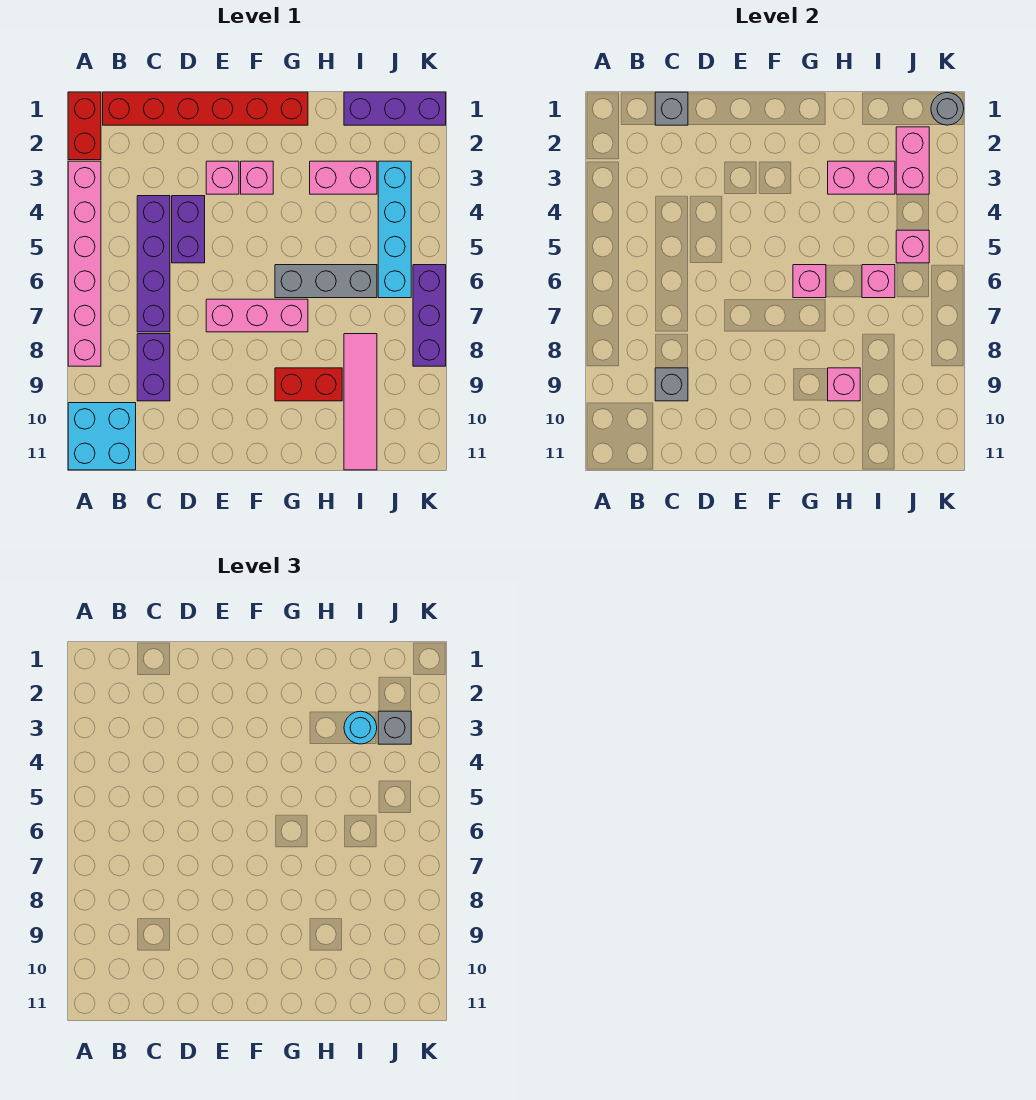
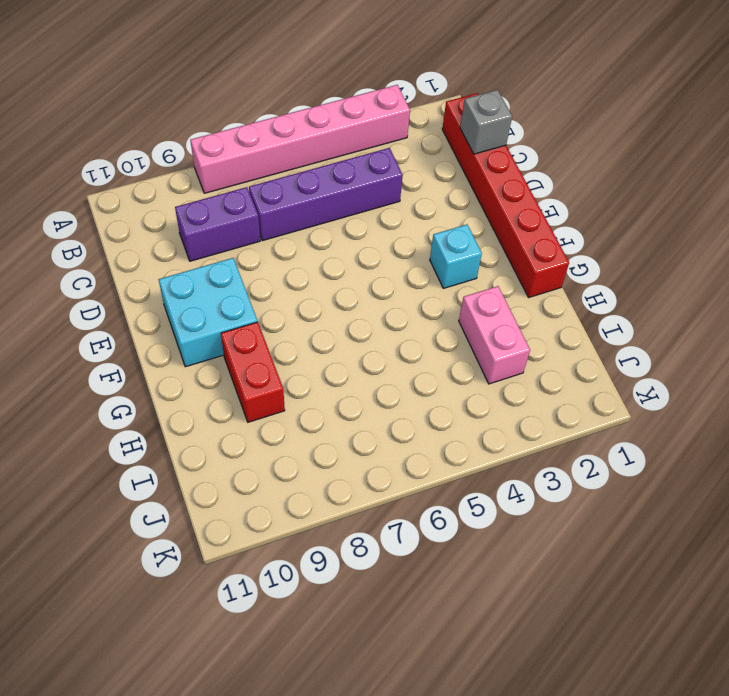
cyan 2x2 brick [159,258,257,367] -> cyan 2x2 brick moved to [68,403,136,470]
cyan 1x1 brick [430,225,482,288] -> pink 1x1 brick [241,161,273,194]
none -> red 1x2 brick [68,92,101,160]
none -> purple 1x2 brick [172,196,205,263]
none -> pink 1x1 brick [206,161,239,194]

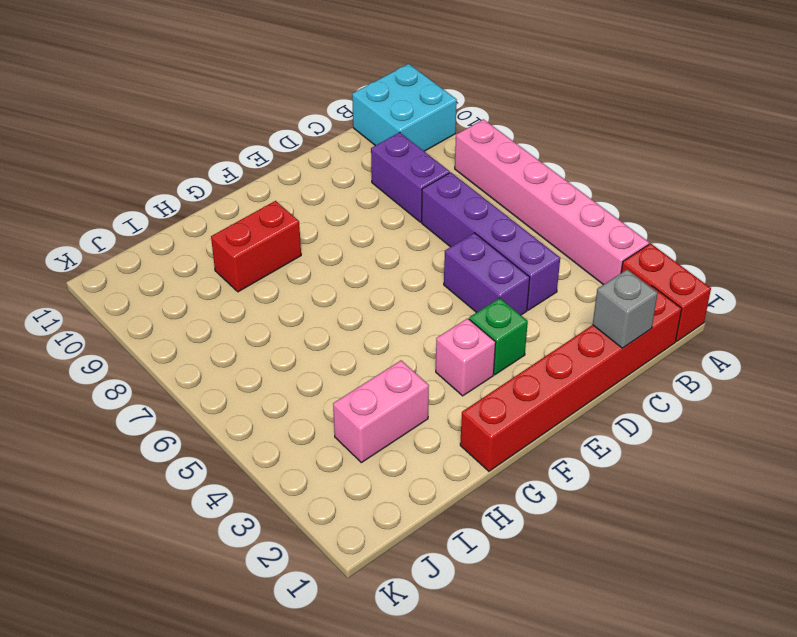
green 1x1 brick [469,298,528,375] -> pink 1x1 brick [206,161,239,194]
none -> pink 1x3 brick [206,299,308,332]
none -> grey 1x3 brick [275,265,377,298]
none -> purple 1x3 brick [344,92,446,125]

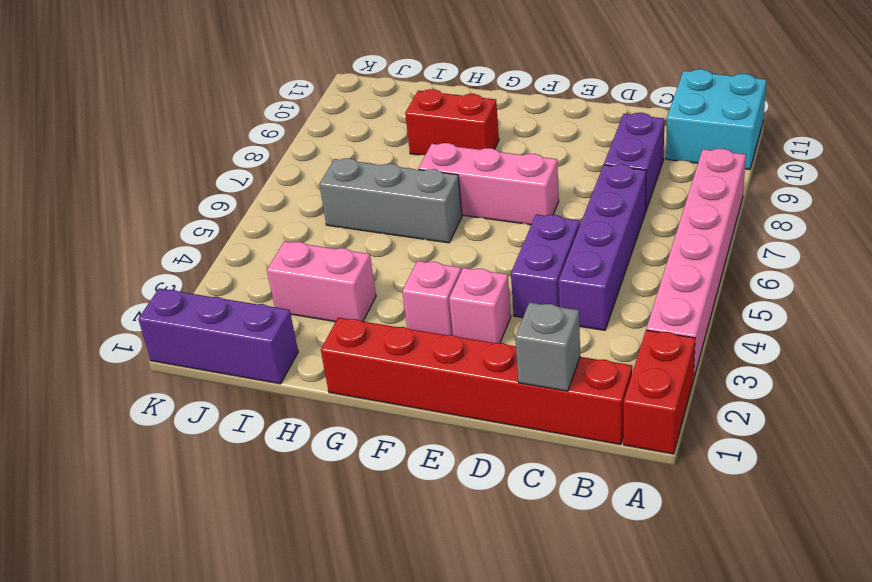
none -> pink 1x4 tile [344,334,377,470]
none -> cyan 1x4 brick [378,161,411,298]
none -> purple 1x3 brick [413,265,446,366]

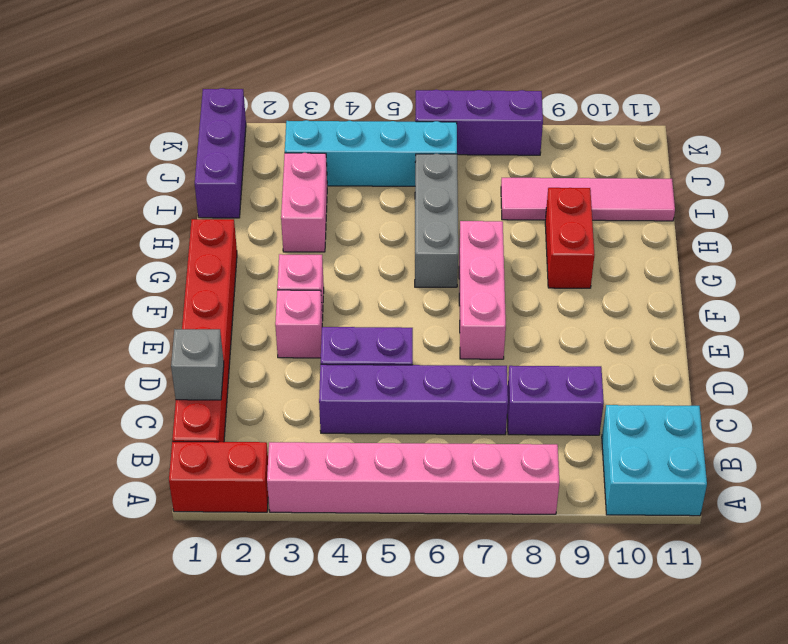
none -> grey 1x1 brick [655,368,688,401]
none -> pink 1x1 brick [793,265,826,298]
none -> pink 1x2 brick [828,161,895,194]

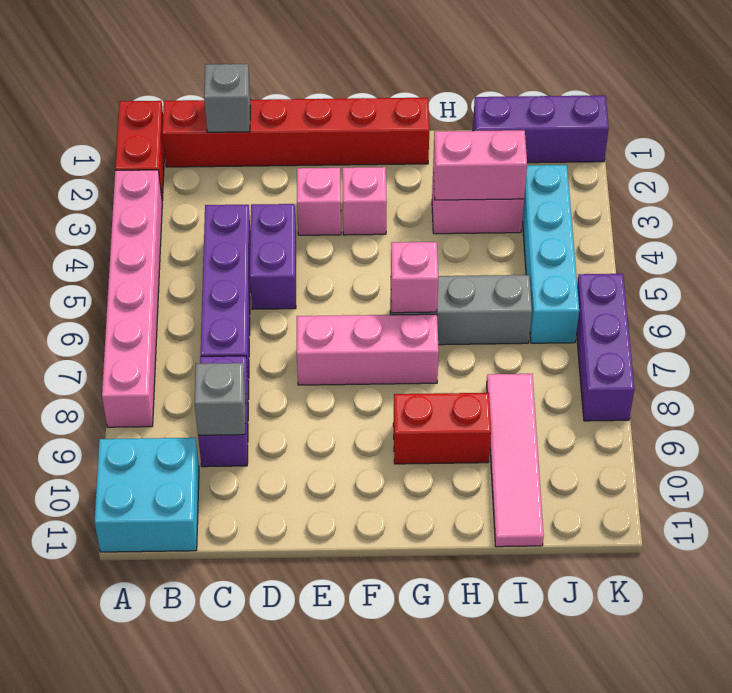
none -> pink 1x1 brick [828,368,860,401]
none -> pink 1x1 brick [862,265,895,298]
none -> pink 1x2 brick [896,127,929,194]

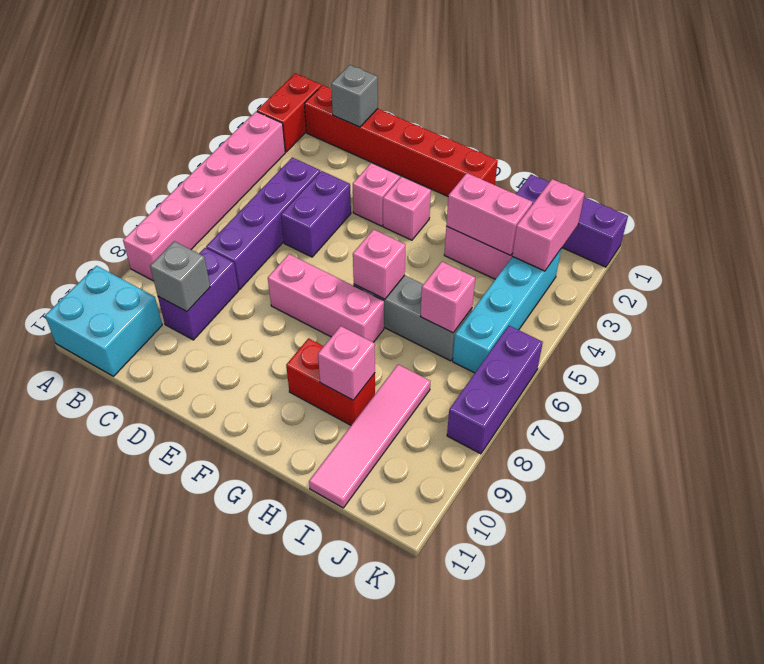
none -> pink 1x1 brick [896,230,929,263]
none -> grey 1x1 round brick [931,92,964,125]
none -> cyan 1x1 round brick [344,711,377,744]

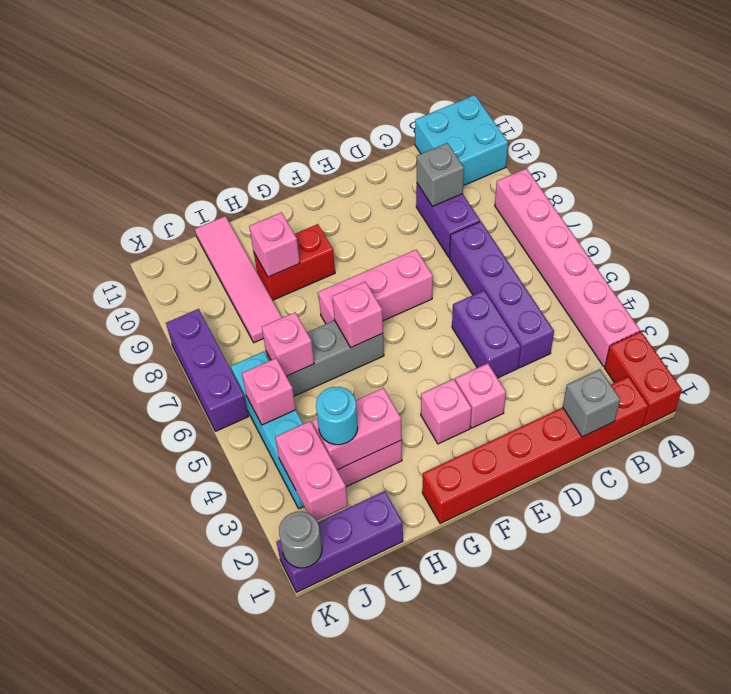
none -> grey 1x1 brick [378,711,411,744]

